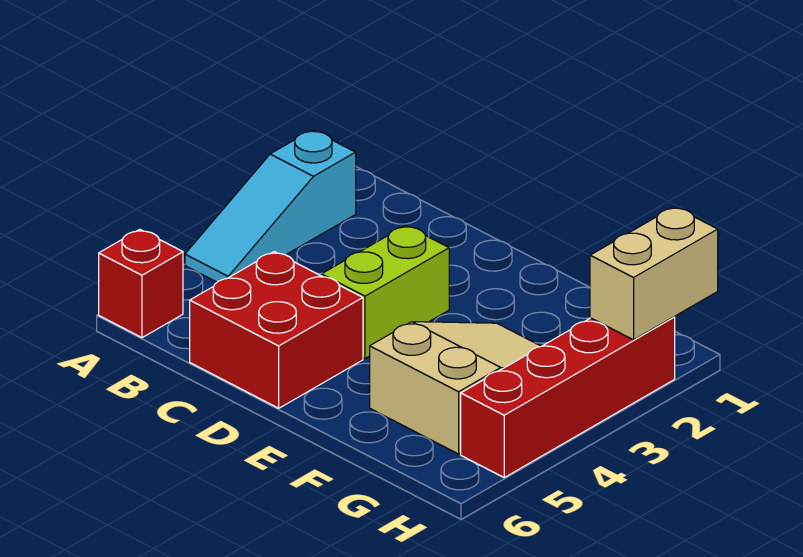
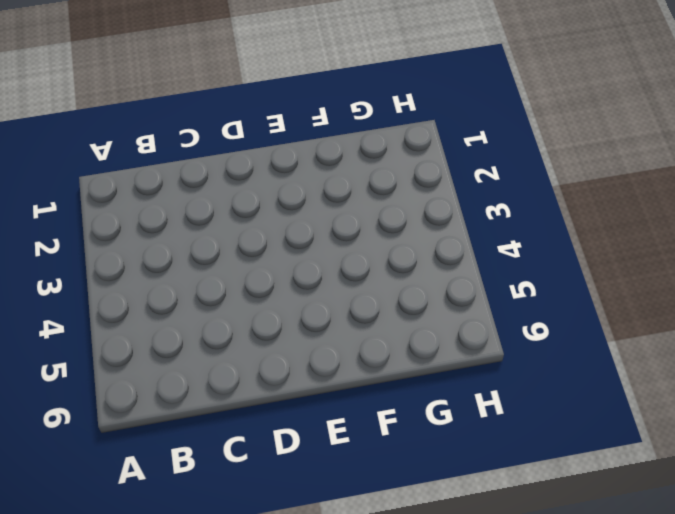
none -> cyan 1x3 slope [185,130,356,282]
none -> red 1x1 brick [99,229,183,338]

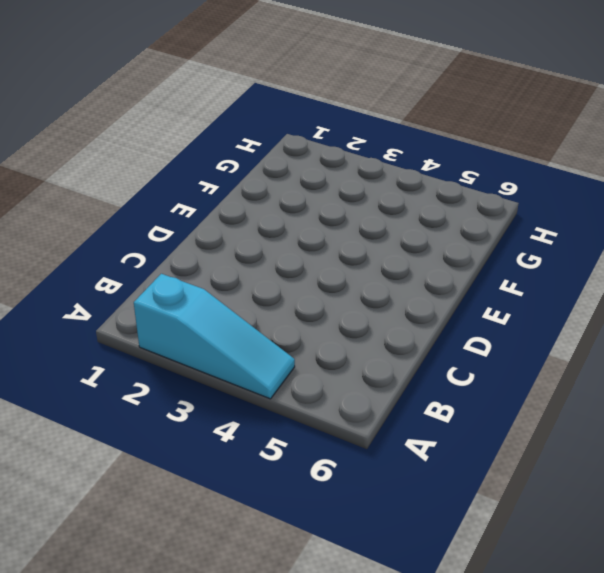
none -> red 1x1 brick [99,229,183,338]
none -> red 2x2 brick [190,252,363,408]

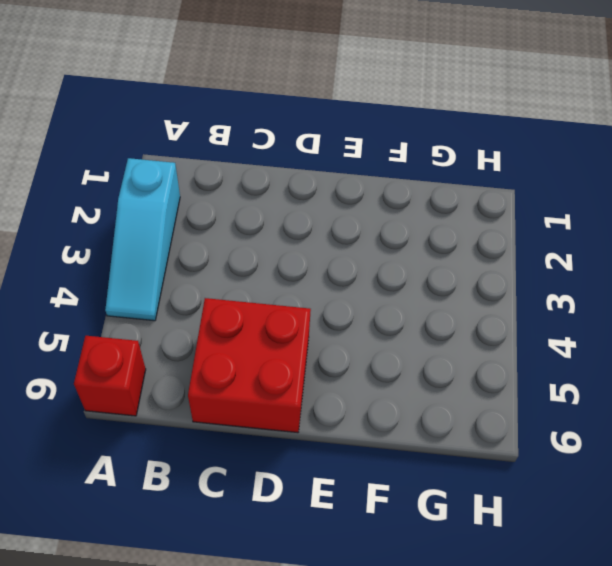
none -> lime 1x2 brick [322,225,449,358]
none -> tan 2x3 slope [370,322,541,454]

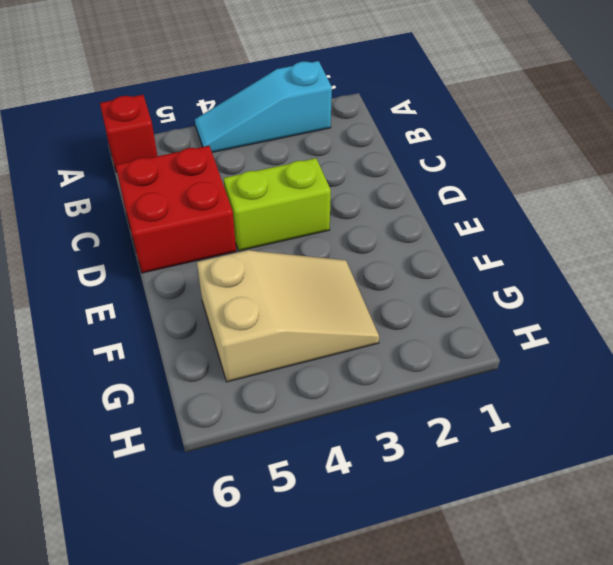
none -> red 1x4 brick [461,317,675,477]
none -> tan 1x2 brick [590,207,718,340]

